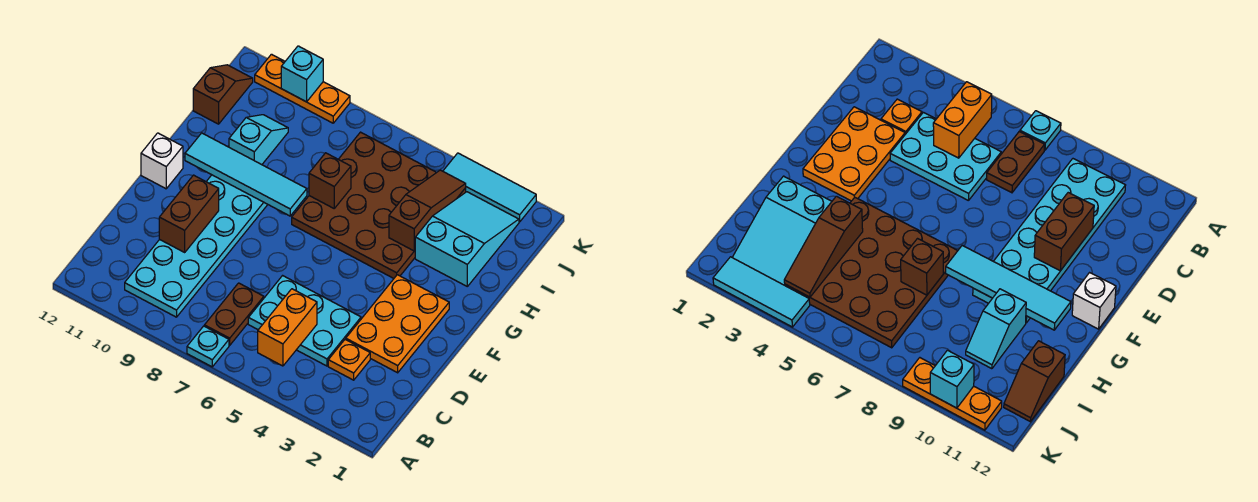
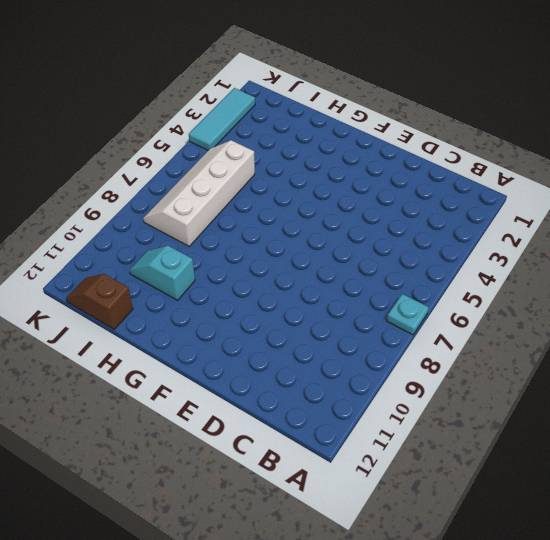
white 2x4 slope [143,140,255,246] -> brown 4x4 plate [292,132,466,278]
none -> brown 1x2 plate [204,283,264,345]
none -> cyan 2x6 plate [125,175,268,317]
none -> orange 1x1 plate [328,339,370,380]

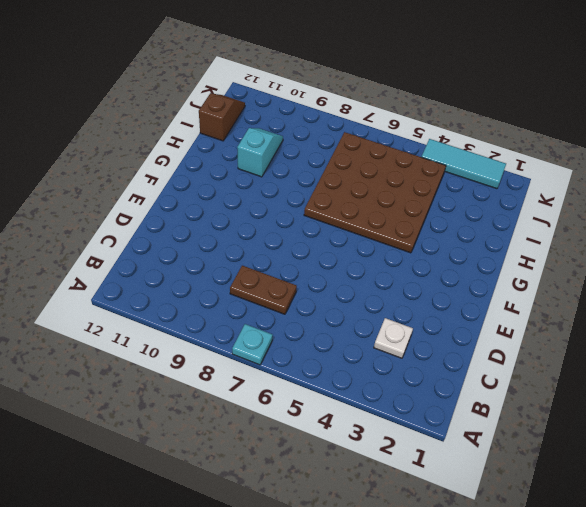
white 1x1 plate [374,318,413,358] -> orange 1x1 plate [328,339,370,380]
brown 1x2 plate [230,266,297,314] -> brown 1x2 plate turned to [204,283,264,345]
none -> cyan 2x6 plate [125,175,268,317]
none -> cyan 2x3 plate [248,276,361,366]
none -> orange 2x3 plate [346,275,449,373]

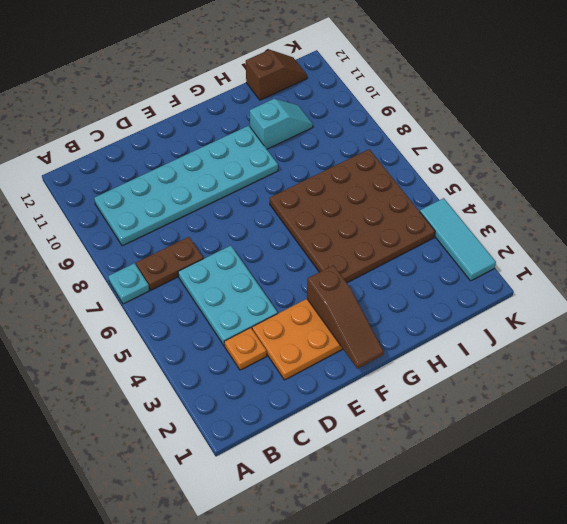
brown 1x3 slope [307,265,384,369] -> brown 1x3 slope turned to [389,170,466,251]
none -> white 1x1 brick [141,133,183,189]
none -> cyan 2x3 slope [415,192,519,286]
none -> orange 1x3 plate [255,54,350,123]

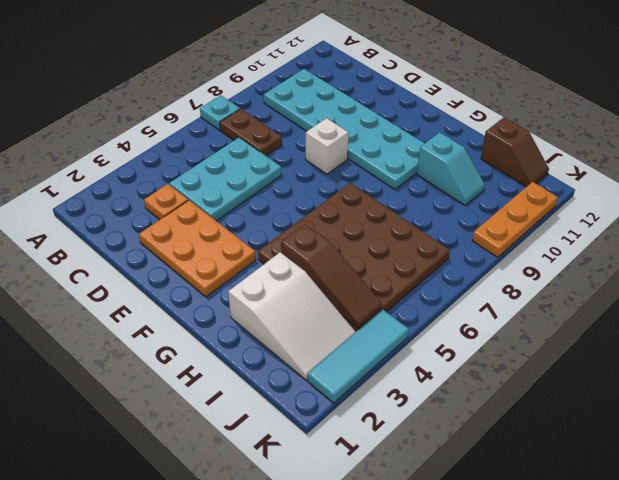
white 1x1 brick [306,118,349,174] -> white 1x1 brick moved to [141,133,183,189]
white 2x3 slope [228,253,355,380] -> cyan 2x3 slope [415,192,519,286]
none -> orange 1x2 brick [258,289,317,366]
none -> brown 1x2 brick [159,175,219,252]
none -> cyan 1x4 tile [185,133,307,216]

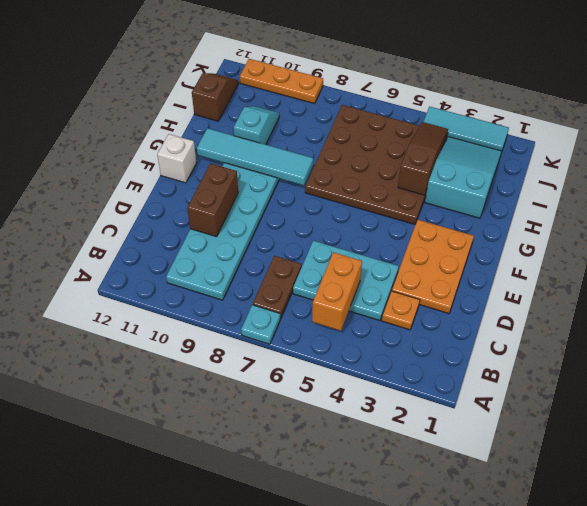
none -> brown 1x1 brick [309,153,351,208]
none -> cyan 1x1 brick [281,46,323,102]

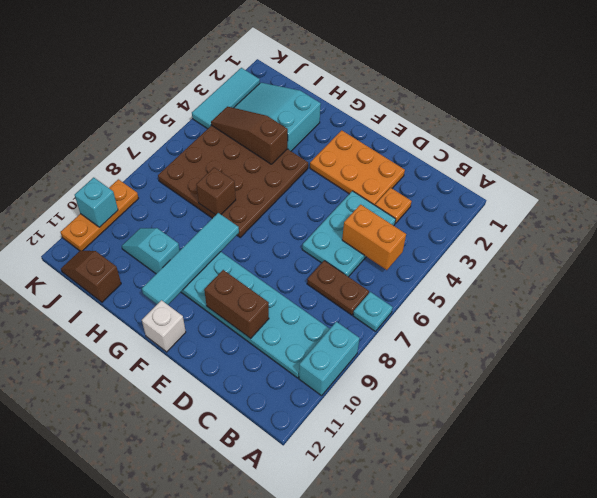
cyan 1x2 brick [299,322,360,396] -> none

